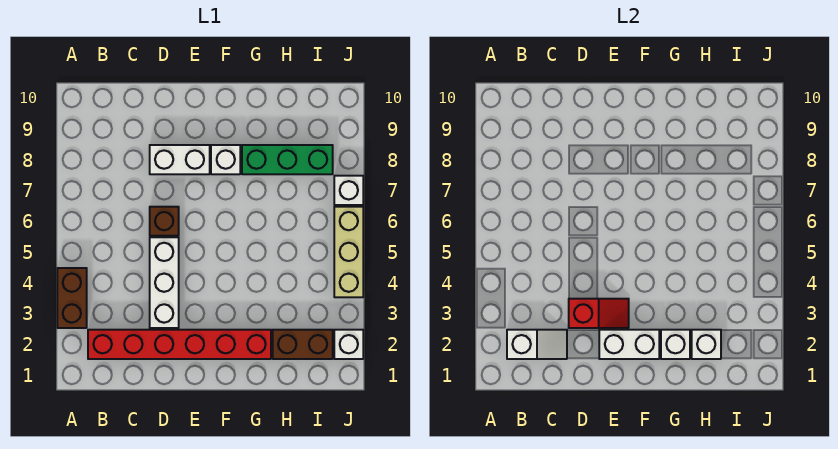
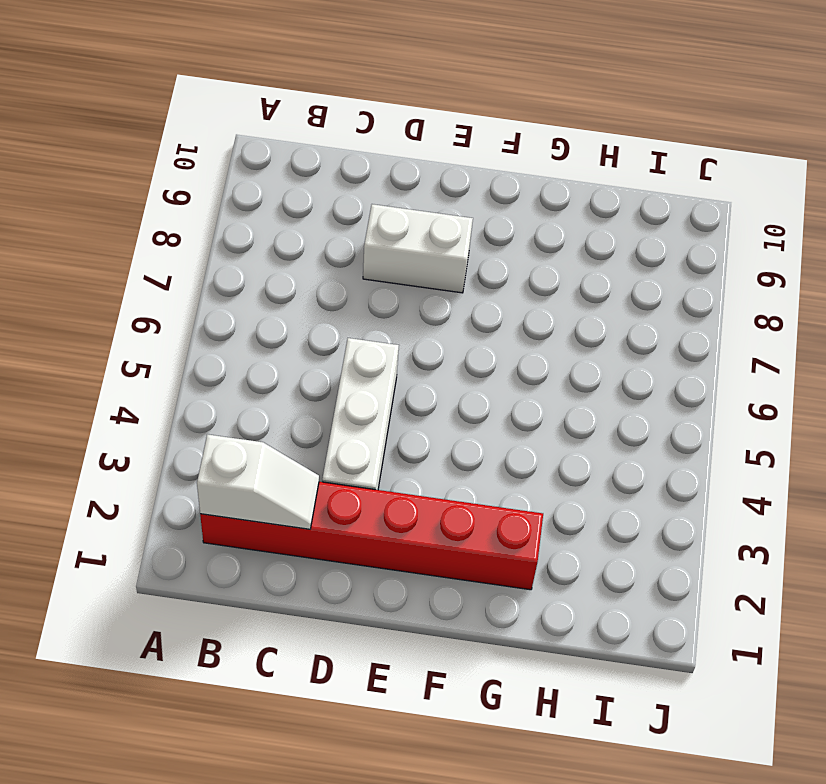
none -> brown 1x2 brick [57,268,87,328]
none -> brown 1x1 brick [150,207,179,236]
none -> white 1x1 brick [211,145,240,174]

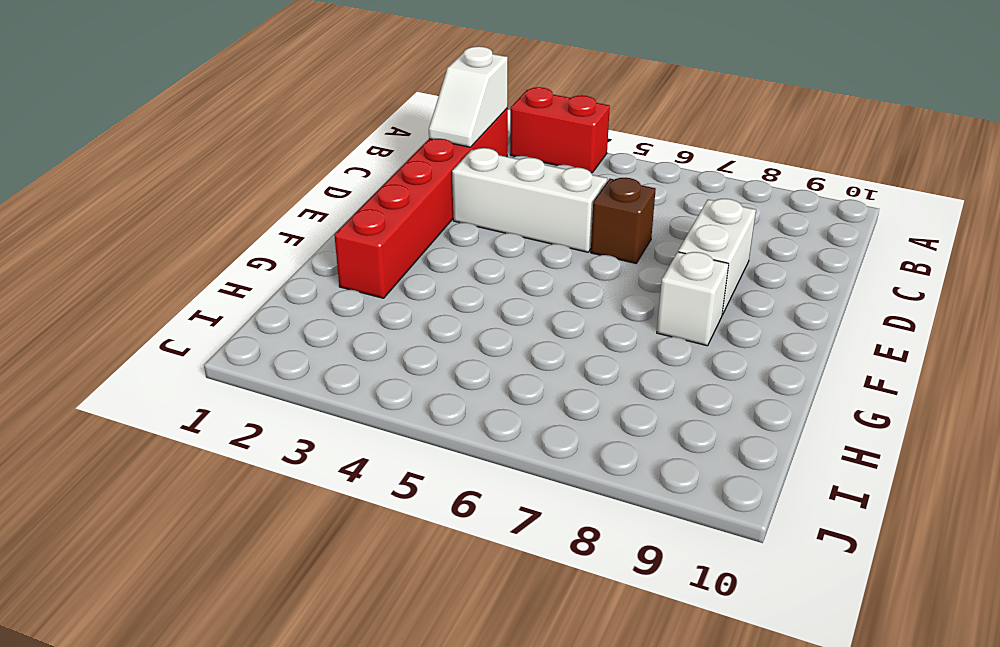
red 1x2 brick [510,87,610,173] -> brown 1x2 brick [57,268,87,328]
none -> green 1x3 brick [242,145,333,174]
none -> brown 1x2 brick [273,330,333,359]
none -> white 1x1 brick [334,330,363,359]

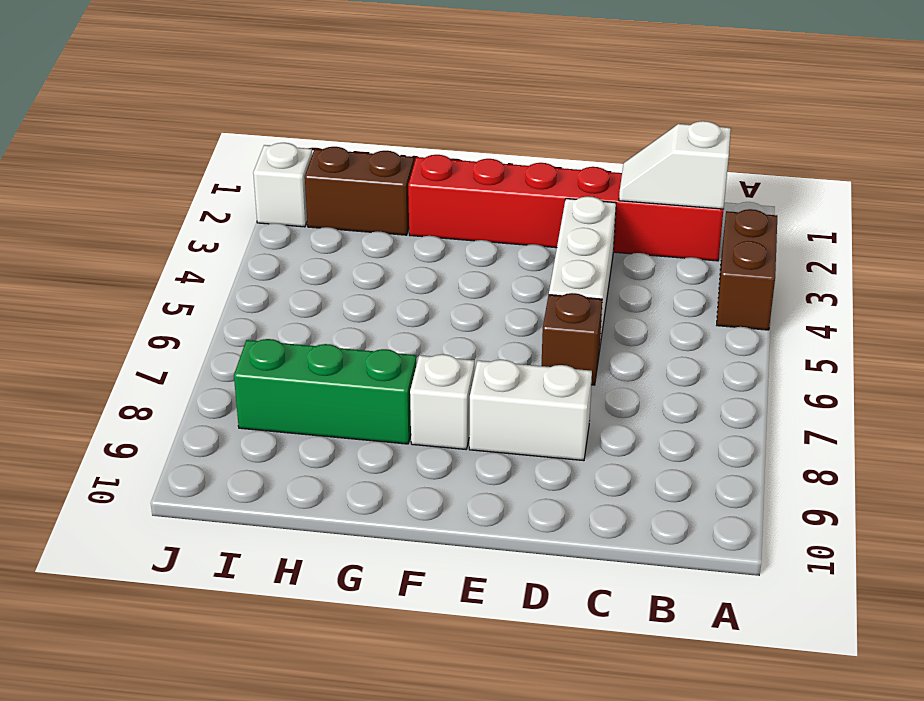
none -> tan 1x3 brick [334,207,363,297]
none -> white 1x1 brick [334,176,363,205]
none -> red 1x2 slope [569,299,629,328]

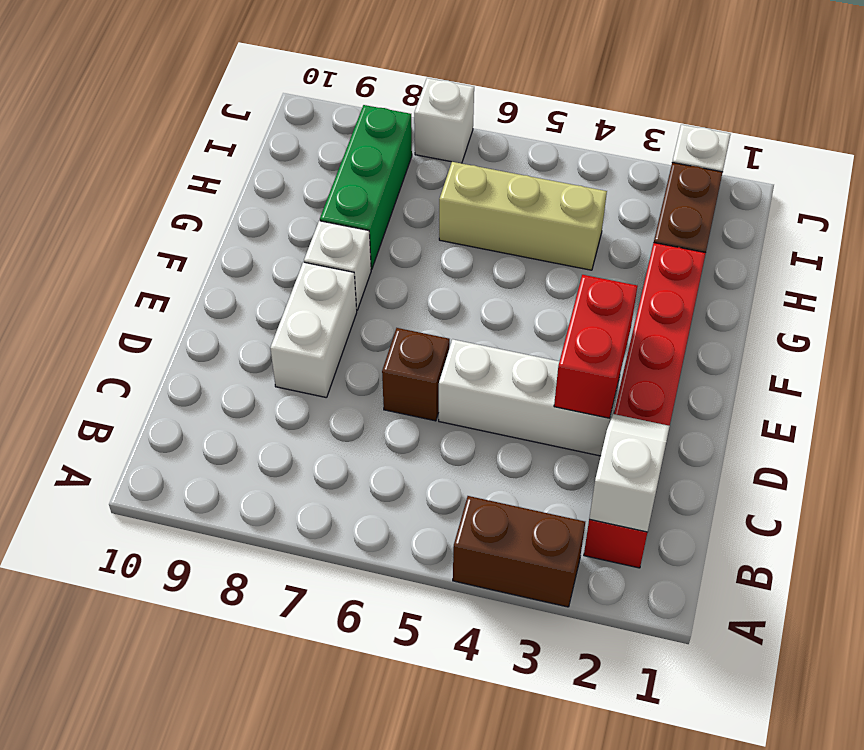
red 1x2 brick [554,275,637,418] -> red 1x2 slope [569,299,629,328]
tan 1x3 brick [439,162,607,270] -> tan 1x3 brick moved to [334,207,363,297]
none -> white 1x2 brick [599,330,659,359]
none -> white 1x1 brick [661,330,690,359]
none -> white 1x1 brick [692,330,721,359]

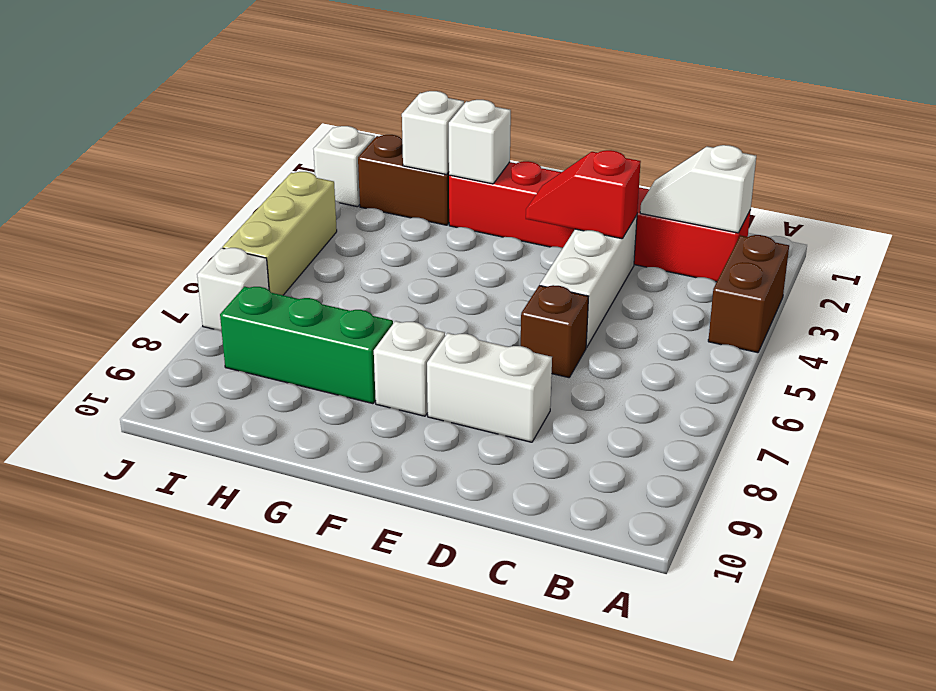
none -> white 1x2 brick [599,330,659,359]

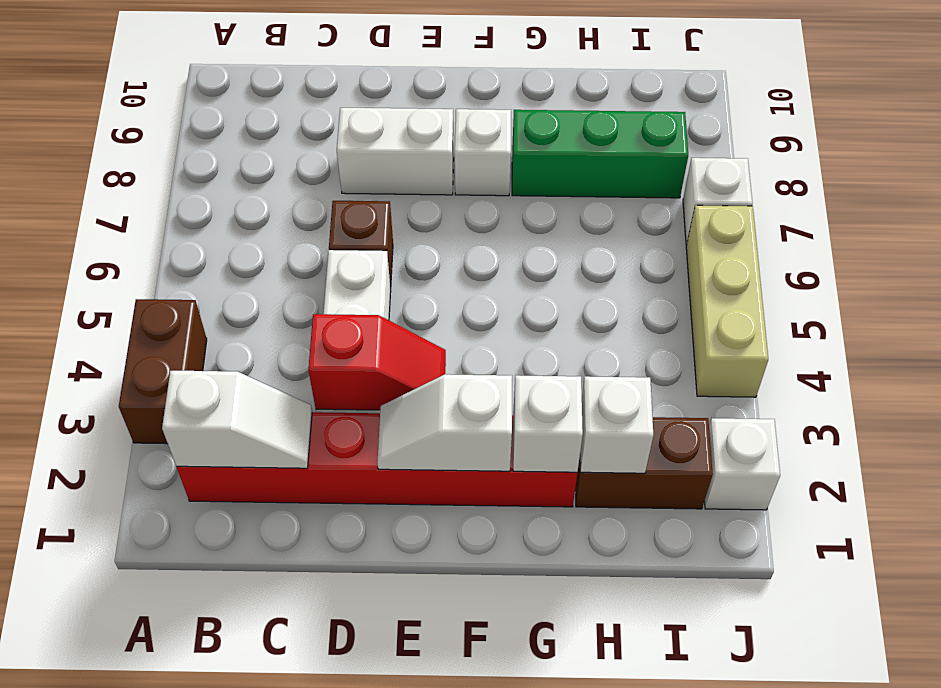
white 1x2 slope [377,374,512,471] -> white 1x2 brick [599,330,659,359]

